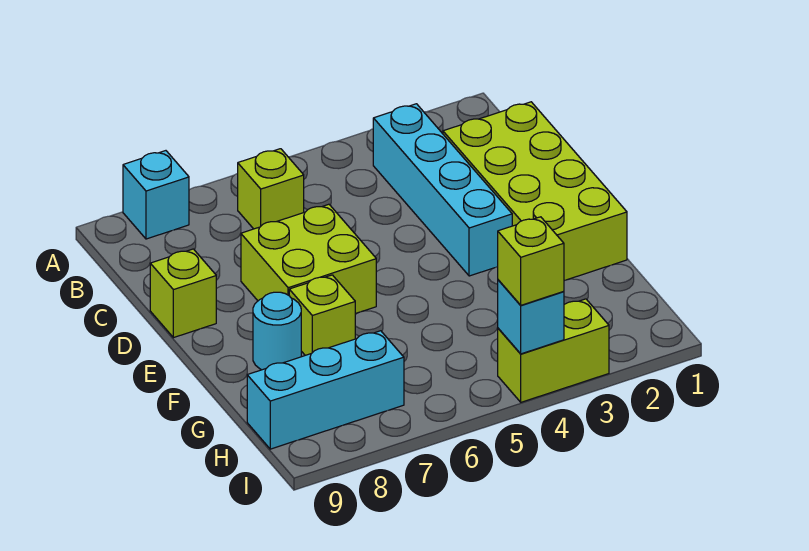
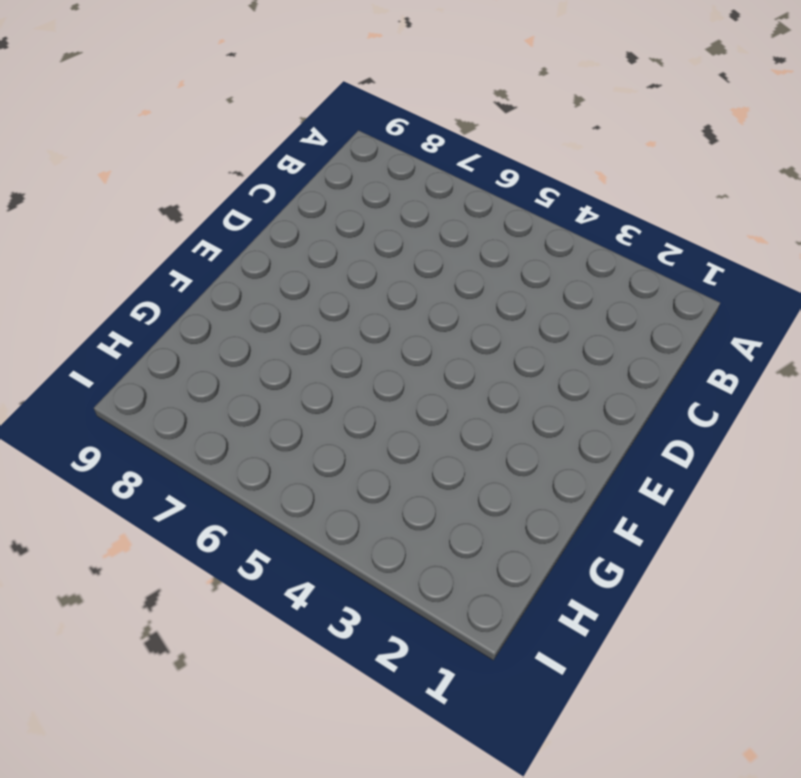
none -> cyan 1x1 brick [123,151,189,239]
none -> cyan 1x4 brick [373,104,512,276]
none -> lime 1x1 brick [238,149,304,229]

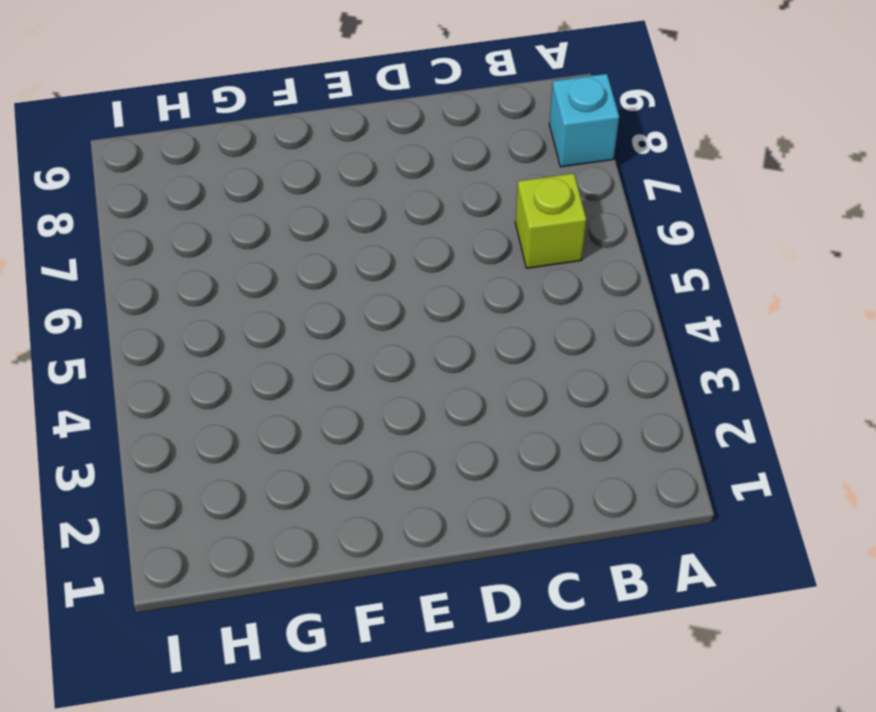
none -> cyan 1x4 brick [373,104,512,276]
none -> lime 2x4 brick [443,102,627,281]
none -> lime 2x2 brick [241,204,376,314]

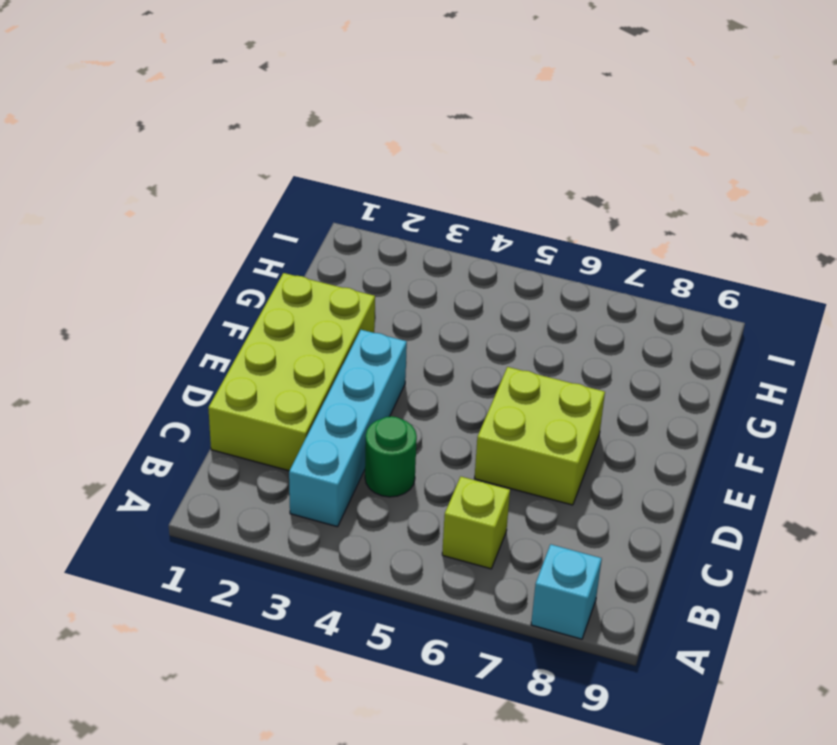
green 1x1 round brick [365,416,417,497] -> none
none -> lime 1x1 brick [150,249,216,338]
none -> lime 1x1 brick [289,275,355,355]
none -> cyan 1x1 round brick [253,292,301,370]

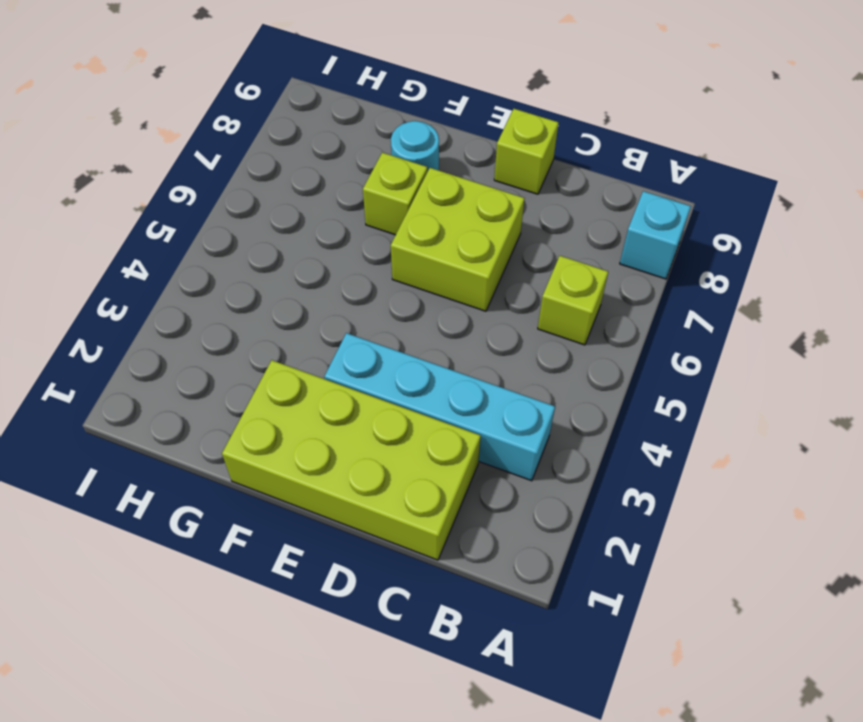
none -> cyan 1x3 brick [247,331,404,449]
none -> lime 1x2 brick [498,299,609,402]
none -> cyan 1x1 brick [498,280,564,354]

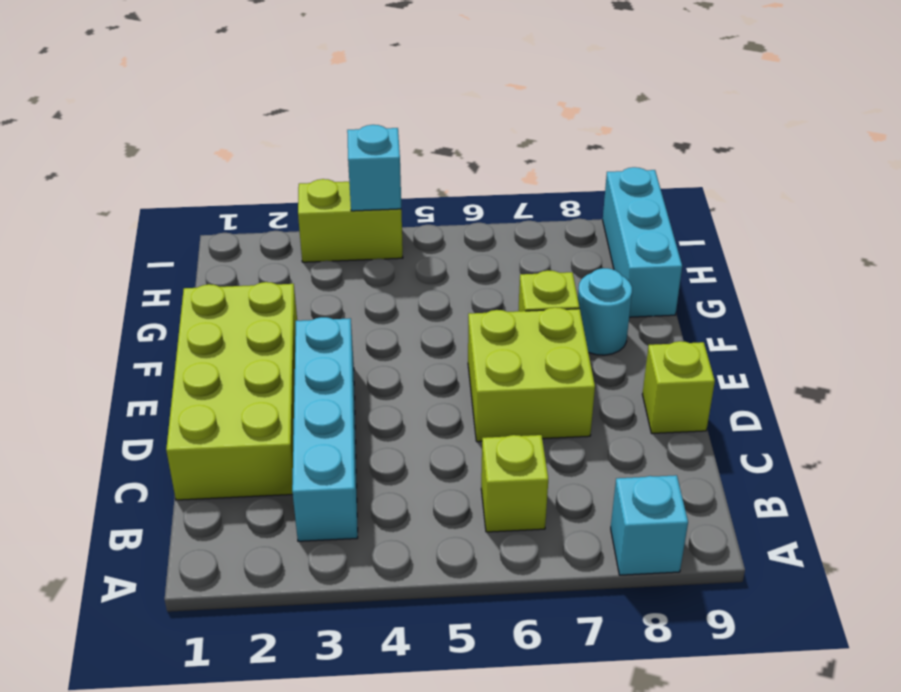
cyan 1x3 brick [603,167,682,317] -> cyan 1x3 brick turned to [247,331,404,449]
none -> lime 1x1 brick [498,217,564,305]

